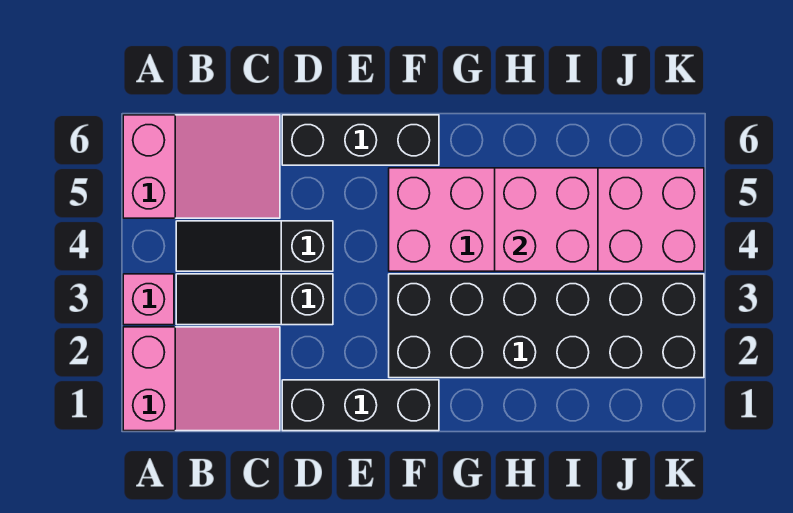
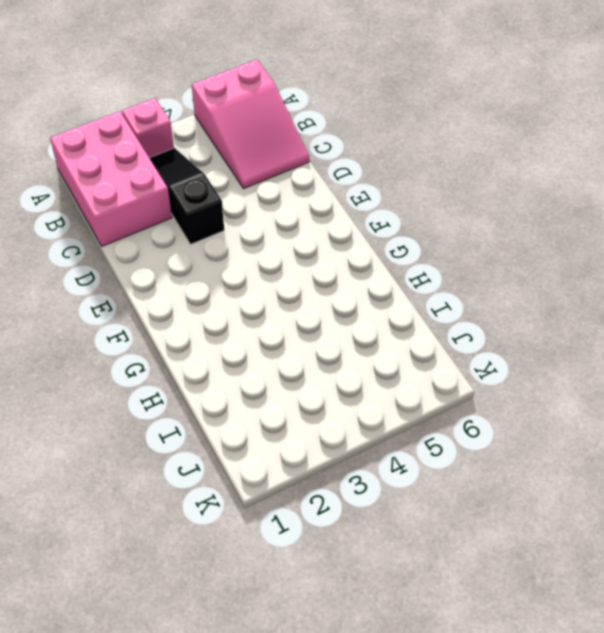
pink 2x3 brick [50,111,172,246] -> pink 2x3 slope [123,327,280,431]
none -> black 1x3 slope [176,221,333,271]
none -> black 1x3 brick [282,380,439,431]

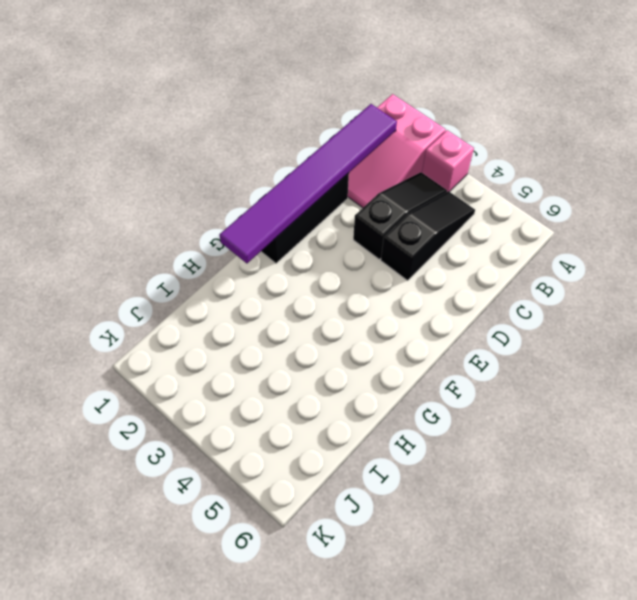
purple 1x6 tile [220,104,397,263] -> none
none -> pink 2x3 slope [123,115,280,218]
none -> black 1x3 brick [282,115,439,165]

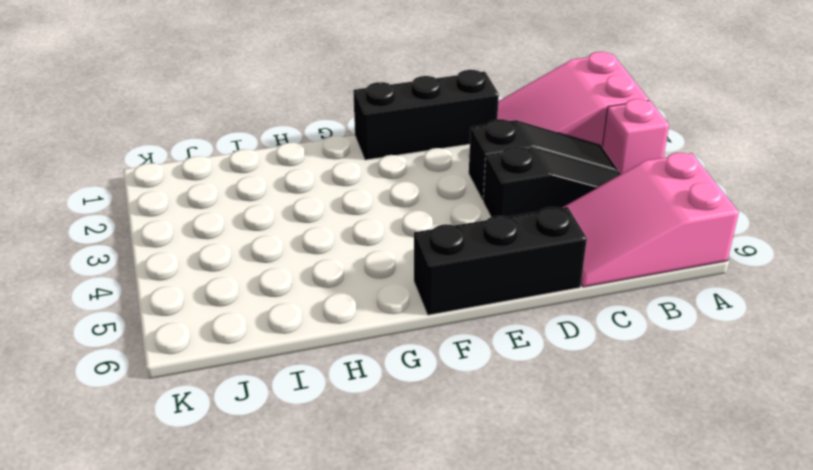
none -> black 2x6 brick [389,274,704,378]
none -> pink 2x6 brick [389,168,704,271]

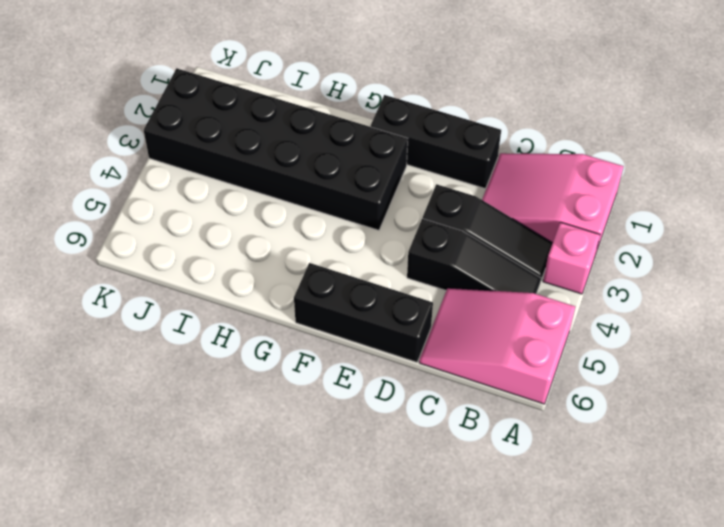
none -> pink 2x6 brick [389,168,704,271]
none -> pink 2x2 brick [495,168,598,271]

